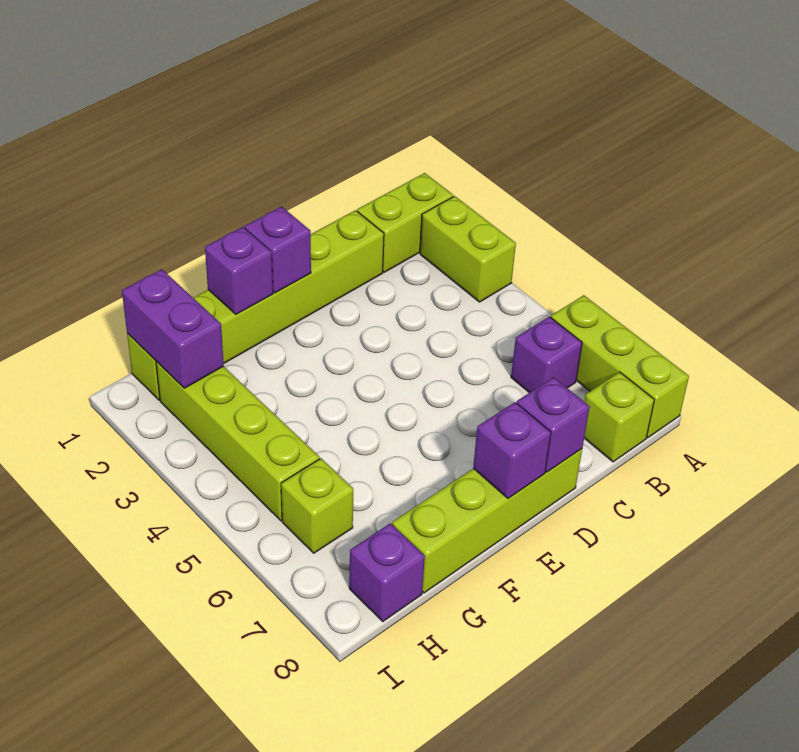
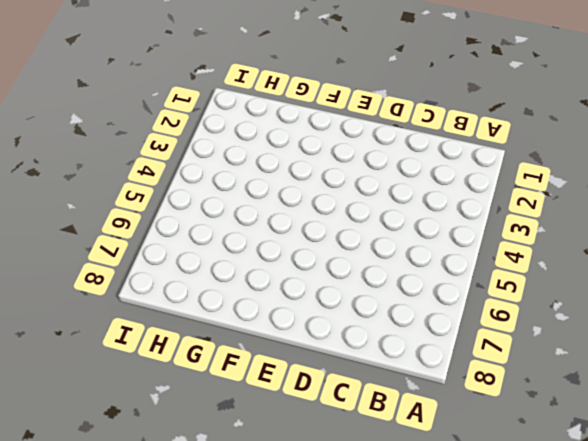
none -> lime 1x2 brick [357,173,453,272]
none -> lime 1x2 brick [420,196,516,302]
none -> lime 1x3 brick [551,295,689,438]

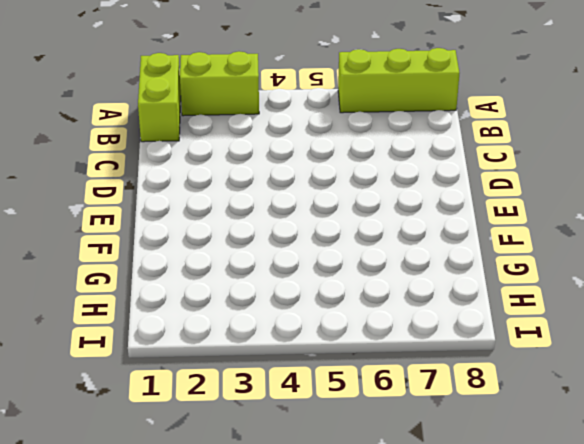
none -> purple 1x1 brick [511,317,582,393]
none -> lime 1x1 brick [584,372,654,462]
none -> lime 1x6 brick [127,210,384,400]

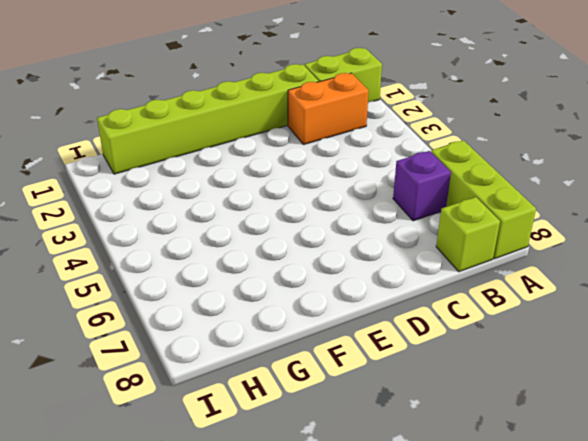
orange 1x2 brick [288,73,369,145] -> none
none -> lime 1x2 brick [420,196,516,302]
none -> lime 1x4 brick [392,449,582,593]
none -> lime 1x4 brick [156,361,320,521]

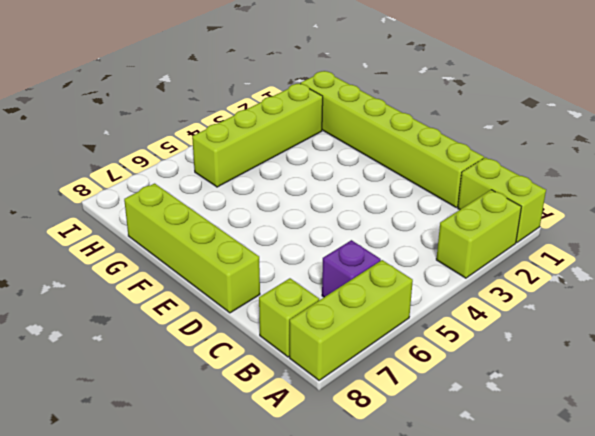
none -> lime 1x1 brick [281,458,353,553]
none -> purple 1x1 brick [349,523,425,621]
none -> purple 1x1 brick [517,377,590,472]

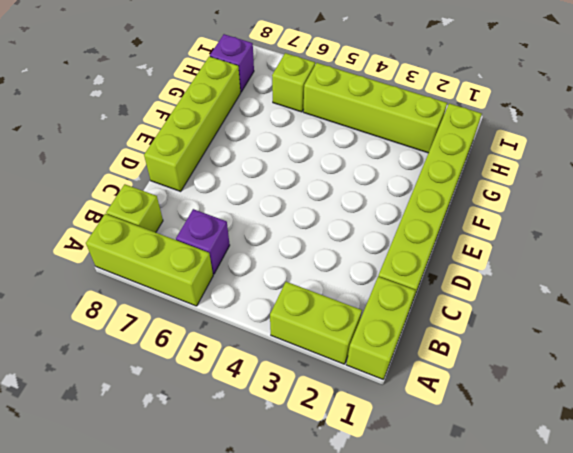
none -> purple 1x1 brick [517,377,590,472]
none -> purple 1x1 brick [245,207,311,293]
none -> purple 1x1 brick [473,402,551,498]

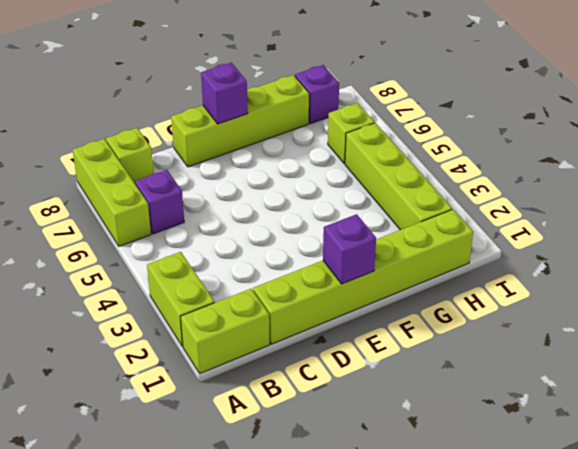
none -> purple 1x1 brick [517,377,590,472]
none -> purple 1x1 brick [205,227,273,314]
none -> purple 1x2 brick [122,269,224,388]

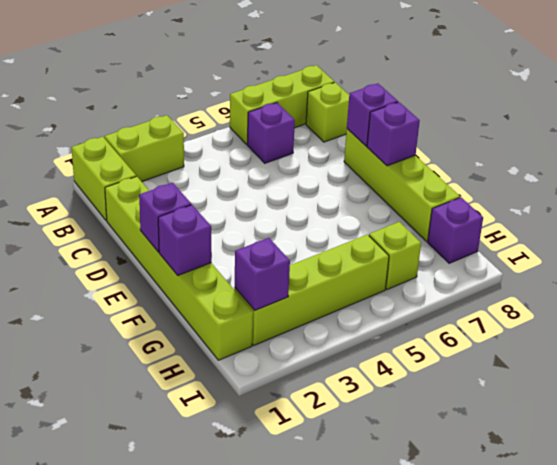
purple 1x1 brick [235,238,290,310] -> purple 1x2 brick [122,269,224,388]

